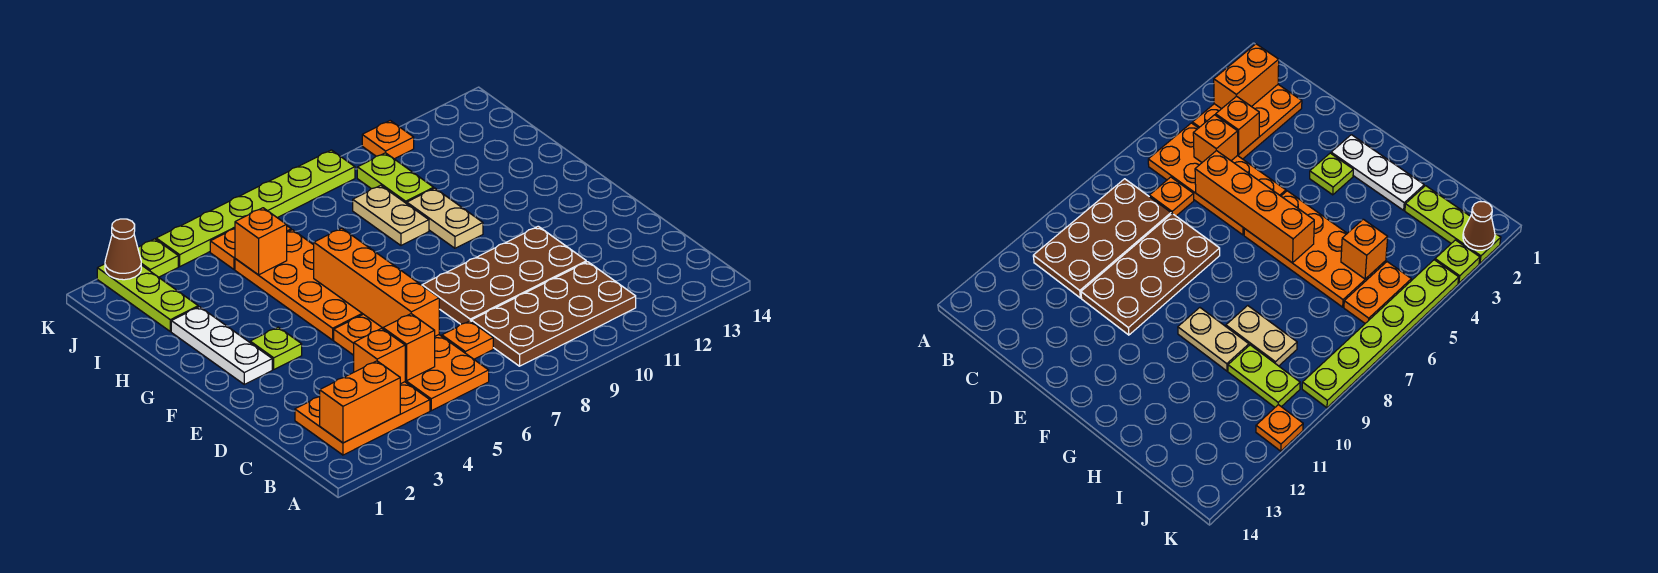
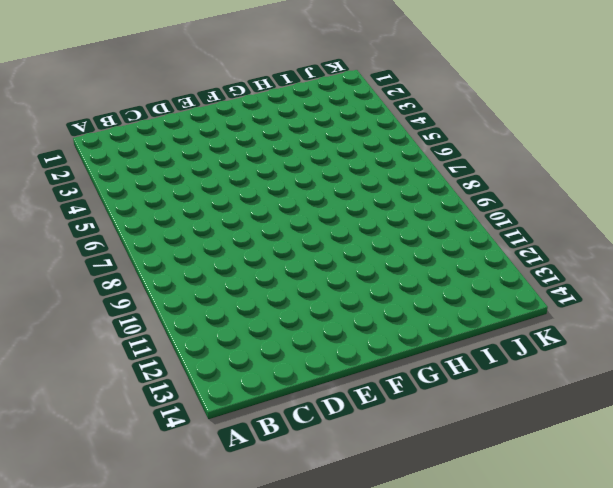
none -> orange 2x3 plate [295,382,430,455]
none -> orange 2x4 plate [334,314,489,411]
none -> brown 2x4 plate [471,262,636,366]

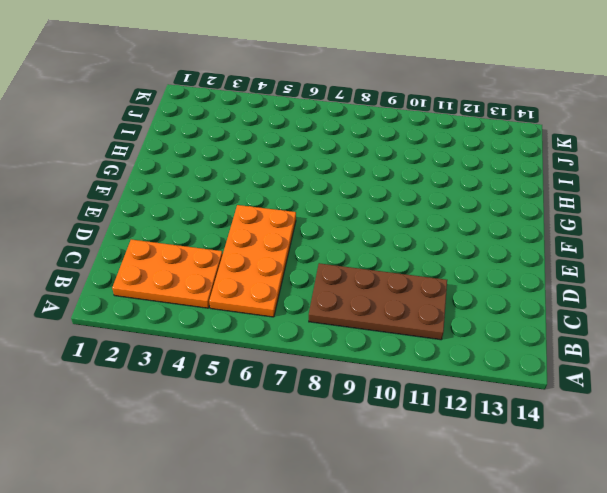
none -> orange 1x1 plate [442,321,493,359]
none -> brown 2x4 plate [422,226,586,324]
none -> white 1x3 plate [171,307,272,384]

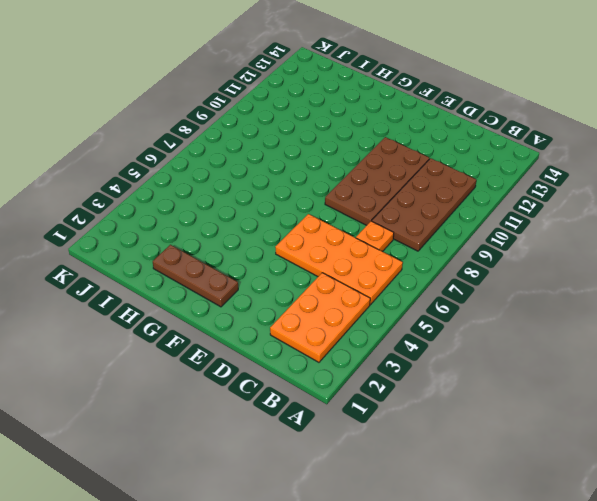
brown 1x3 plate [153,245,238,307] -> white 1x3 plate [171,307,272,384]
none -> lime 1x1 plate [250,327,302,369]
none -> orange 2x4 plate [235,230,363,340]
none -> tan 1x2 plate [407,188,483,248]

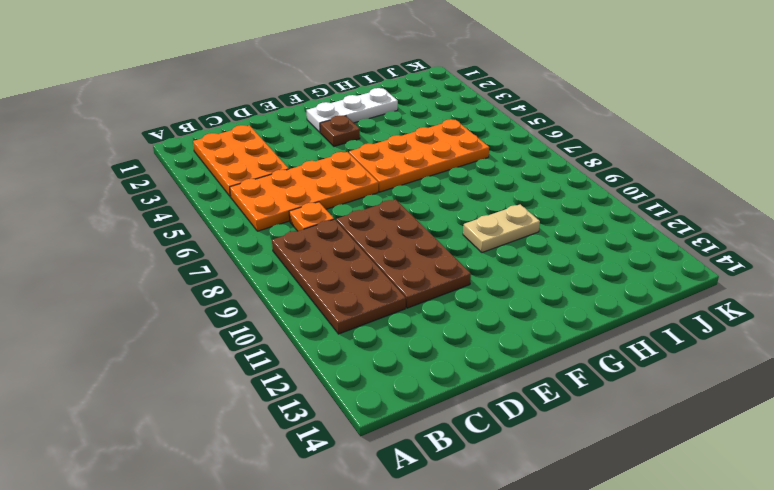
brown 1x1 plate [320,116,360,146] -> lime 1x1 plate [250,327,302,369]
none -> tan 1x2 plate [353,185,429,245]
none -> lime 1x3 plate [97,264,198,331]
none -> lime 1x2 plate [357,153,434,204]

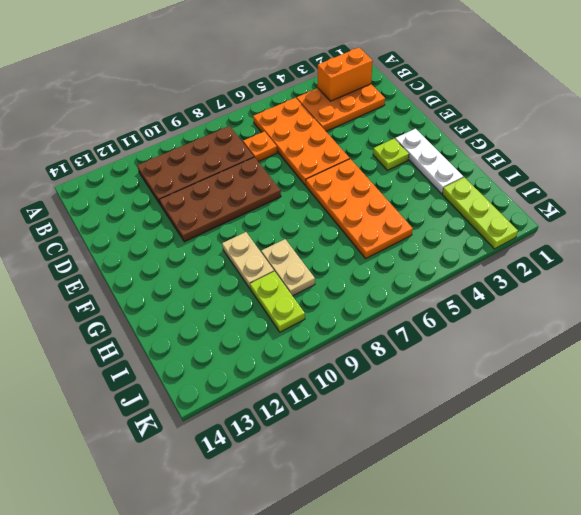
none -> orange 1x2 plate [210,226,291,269]
none -> lime 1x1 plate [138,239,178,277]
none -> lime 1x6 plate [156,150,355,266]

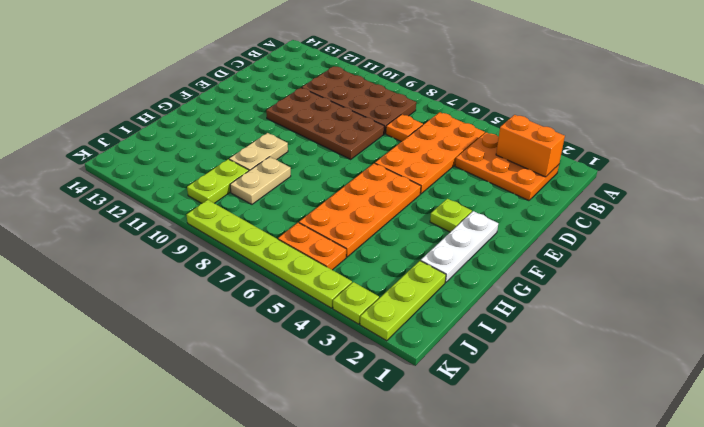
none -> orange 1x1 plate [362,121,414,159]
none -> orange 1x1 brick [354,328,405,384]
none -> orange 1x1 brick [383,314,435,381]

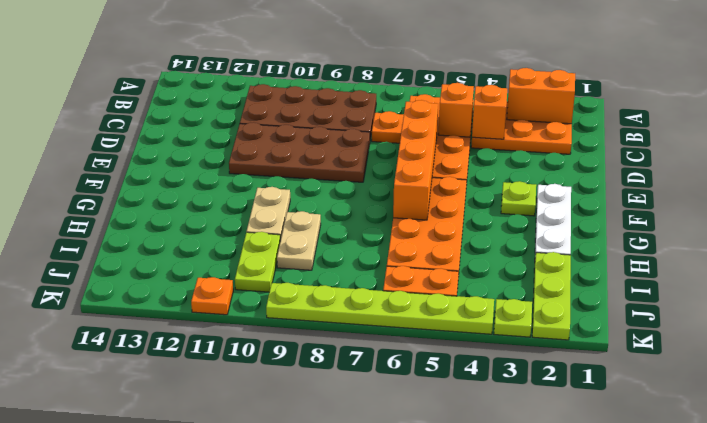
none -> orange 1x1 brick [235,208,287,275]
none -> brown 1x1 cone [105,219,141,280]

